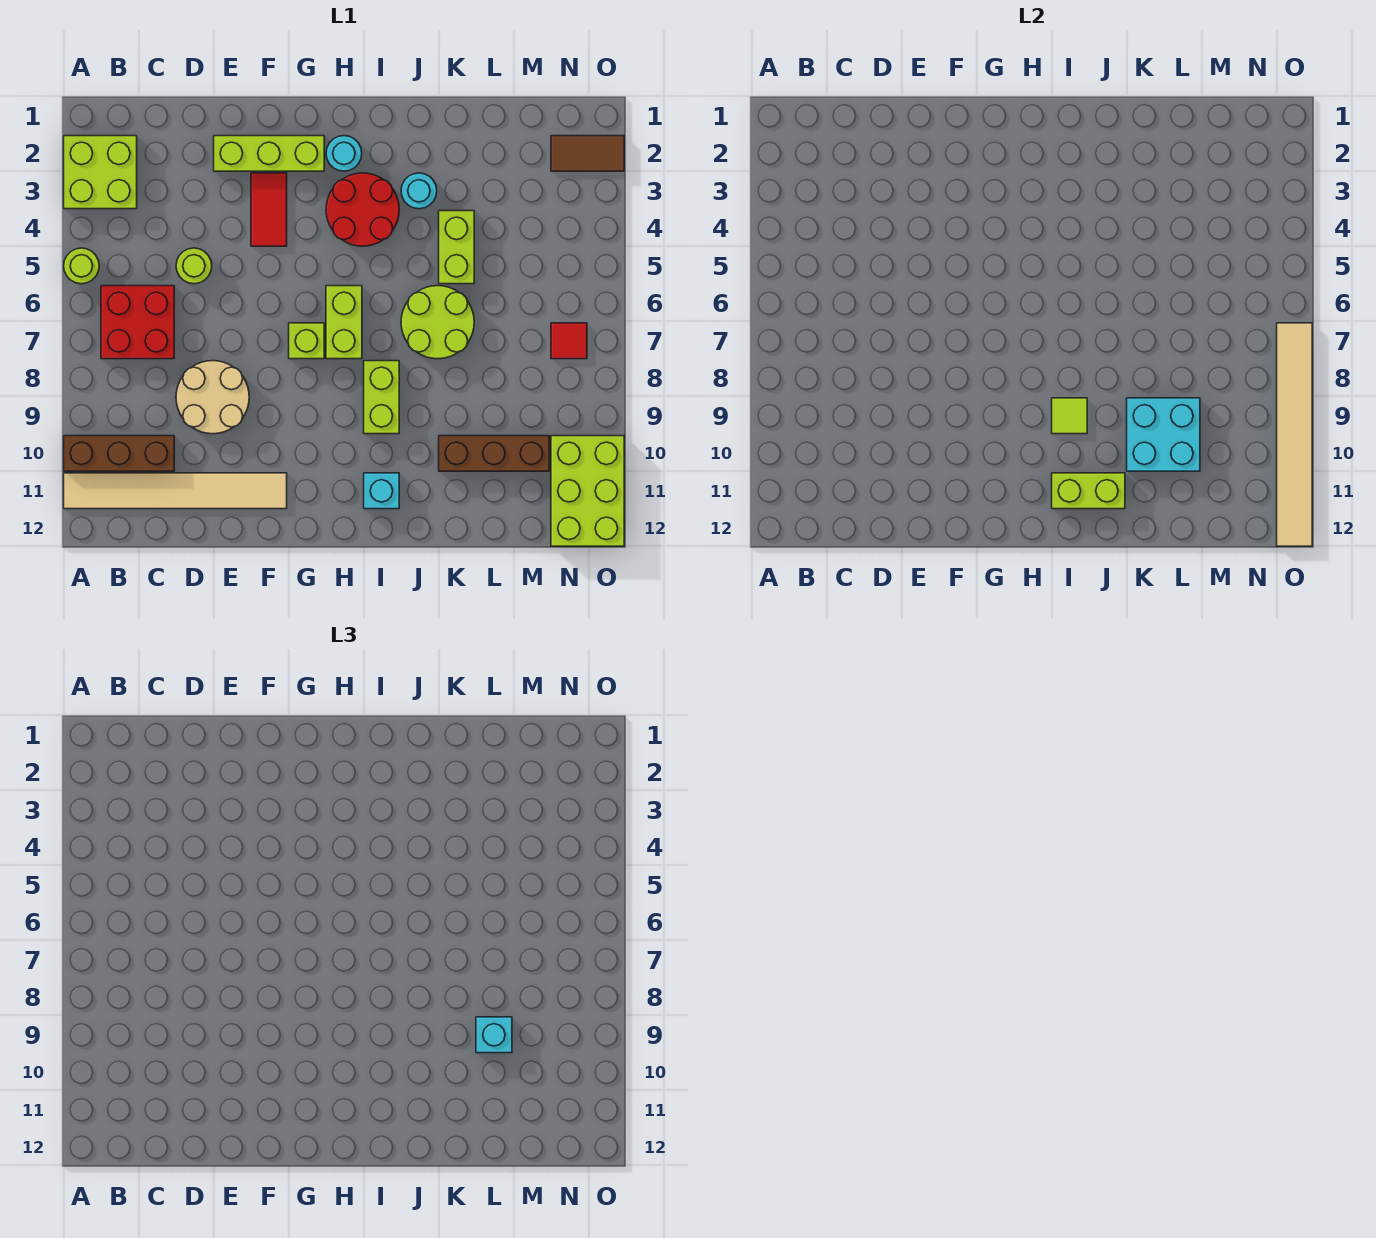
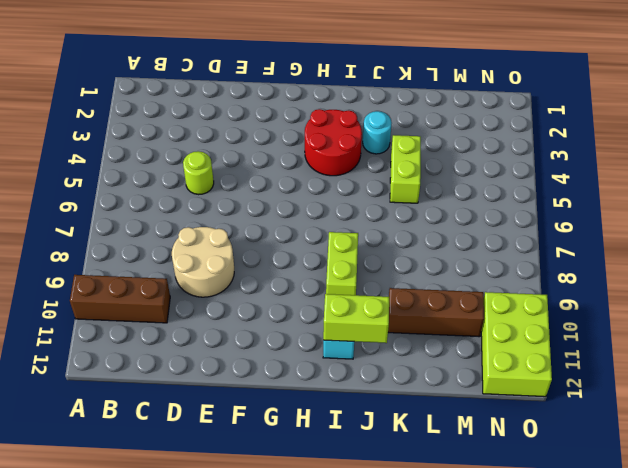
none -> lime 2x2 brick [64,136,137,209]
none -> lime 1x1 round brick [64,248,99,284]
none -> tan 1x6 tile [64,473,287,509]

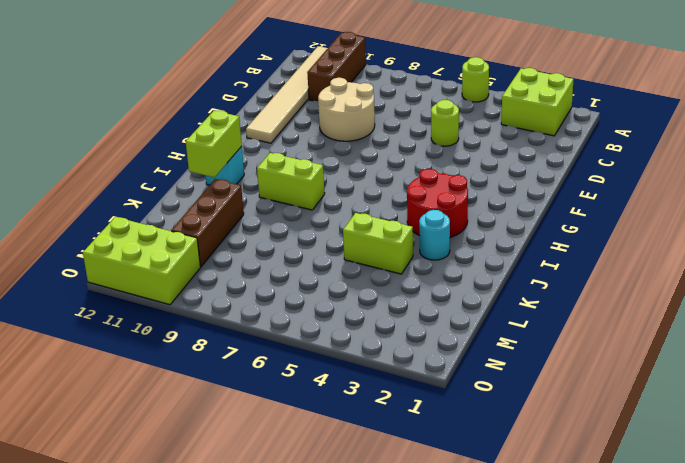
none -> red 2x2 brick [101,286,174,359]
none -> lime 1x3 brick [214,136,324,171]
none -> red 1x2 tile [251,173,287,246]

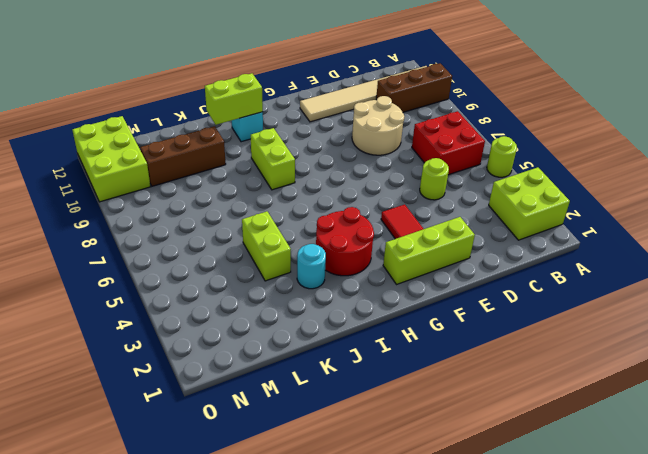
none -> lime 1x1 brick [289,323,324,359]
none -> cyan 1x1 round brick [326,136,362,171]
none -> lime 1x2 brick [326,286,362,359]

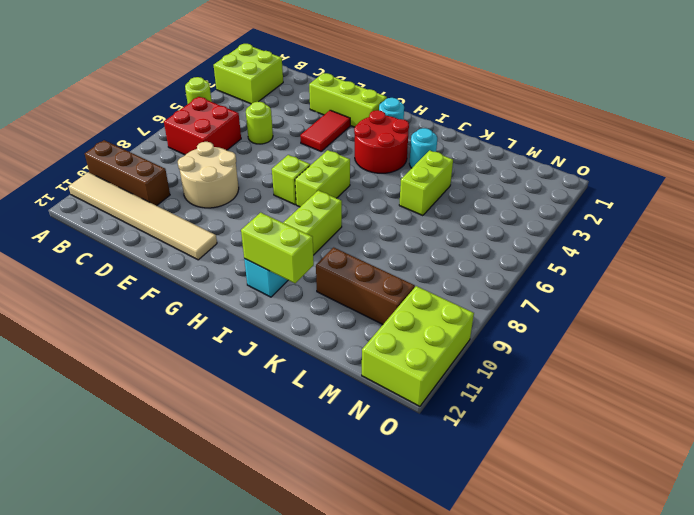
none -> lime 2x2 round brick [401,286,474,359]
none -> brown 1x2 tile [551,136,624,171]
none -> red 1x1 tile [551,323,587,359]

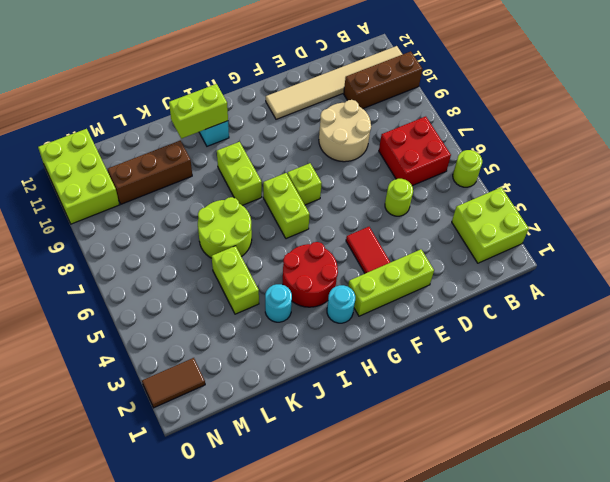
none -> red 1x1 tile [551,323,587,359]
none -> lime 1x1 tile [1052,398,1087,434]
none -> cyan 2x2 brick [1127,398,1200,471]

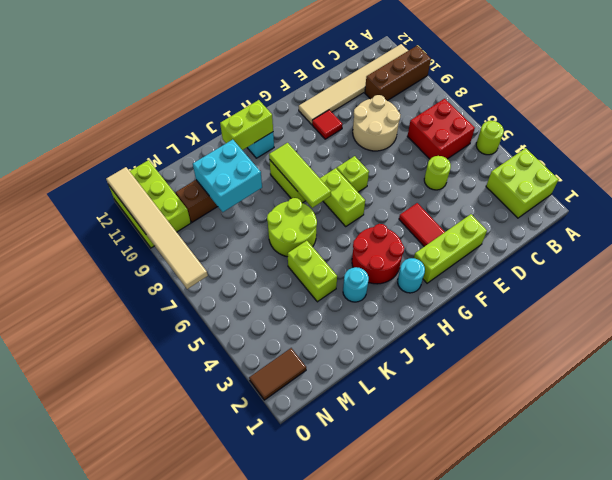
red 1x1 tile [312,110,343,139] -> red 1x1 tile moved to [551,323,587,359]
lime 1x3 tile [269,143,331,208] -> lime 1x1 tile [1052,398,1087,434]
none -> cyan 1x1 brick [476,1017,512,1053]

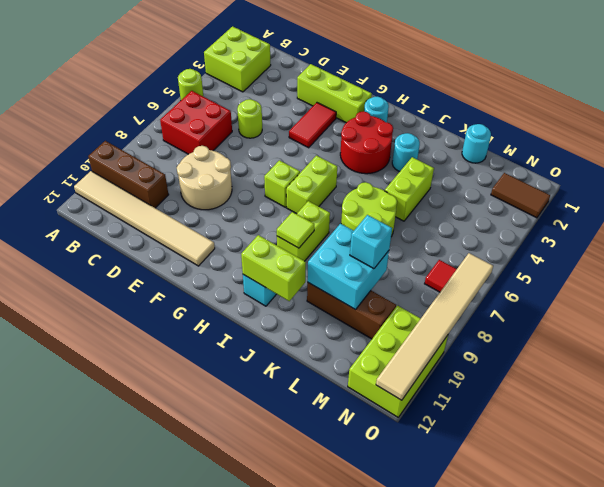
cyan 1x1 round brick [462,124,491,163] -> none

